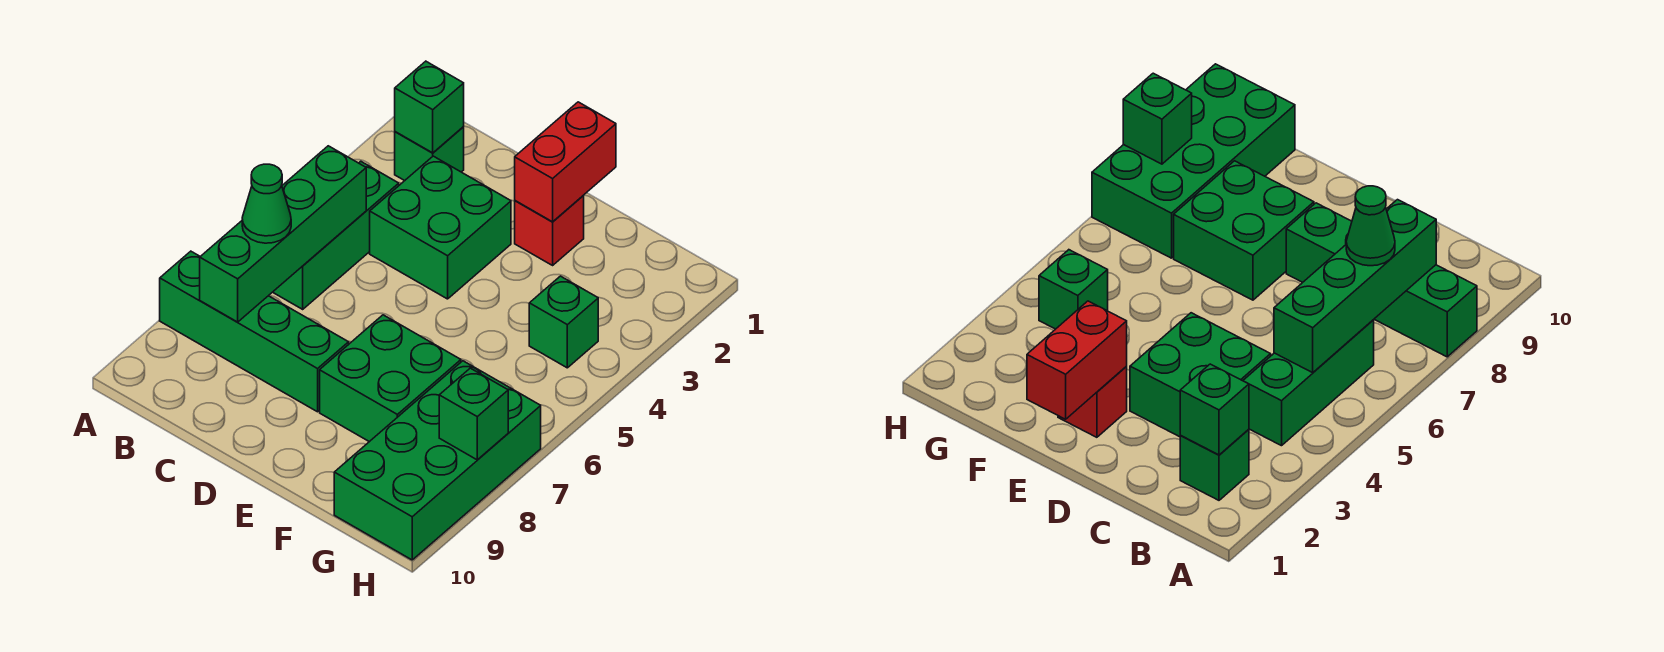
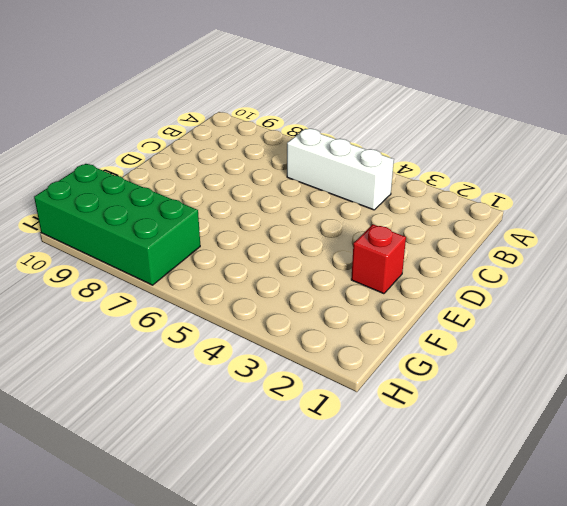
white 1x3 brick [287,129,394,210] -> green 1x3 brick [273,161,399,309]
none -> green 1x4 brick [160,251,349,412]
none -> green 1x1 brick [395,127,464,181]
none -> green 2x2 brick [370,156,511,299]

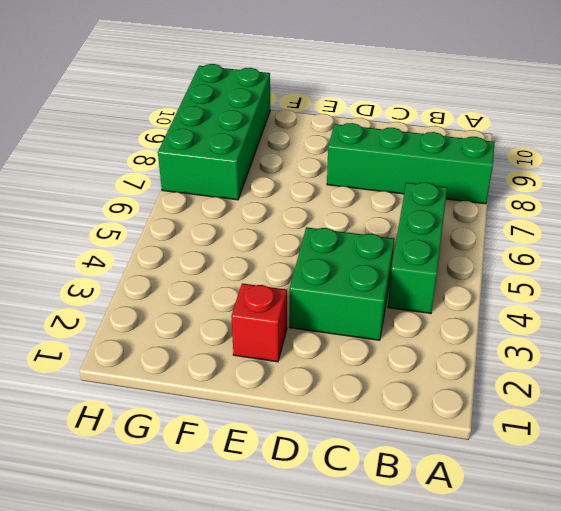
none -> green 1x1 brick [395,127,464,181]
none -> green 2x2 brick [320,315,461,442]
none -> green 1x1 brick [529,276,598,368]

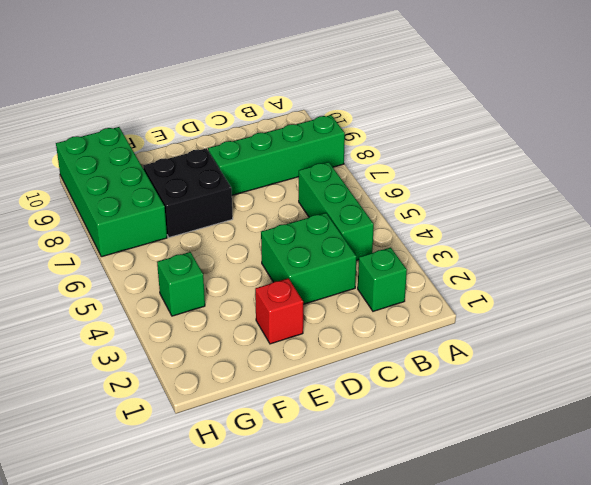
black 2x2 brick [143,148,233,237] -> green 2x2 brick [320,315,461,442]
none -> green 1x1 brick [395,61,464,153]
none -> green 1x4 brick [200,146,366,322]
none -> red 1x2 brick [515,102,616,222]

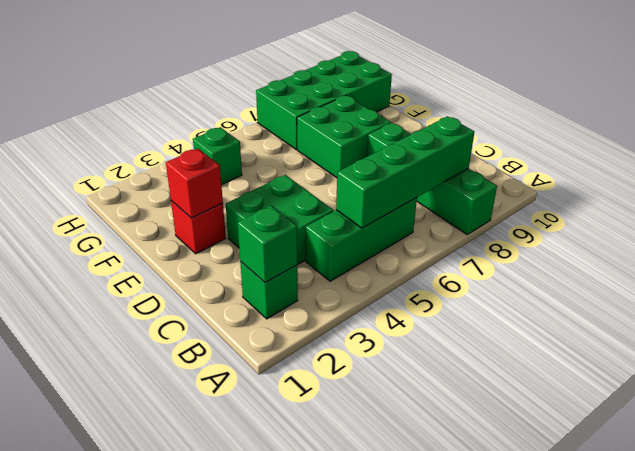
red 1x1 brick [166,148,223,218] -> red 1x2 brick [515,102,616,222]
none -> green 1x1 brick [439,368,508,460]
none -> green 1x1 cone [242,164,291,243]

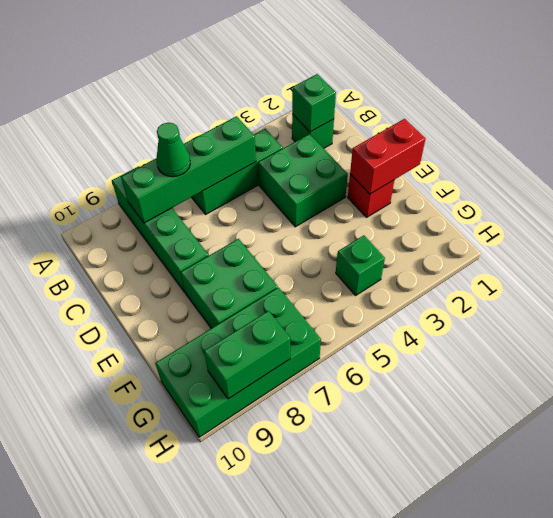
green 1x2 brick [204,311,290,399] -> green 1x1 brick [439,368,508,460]

